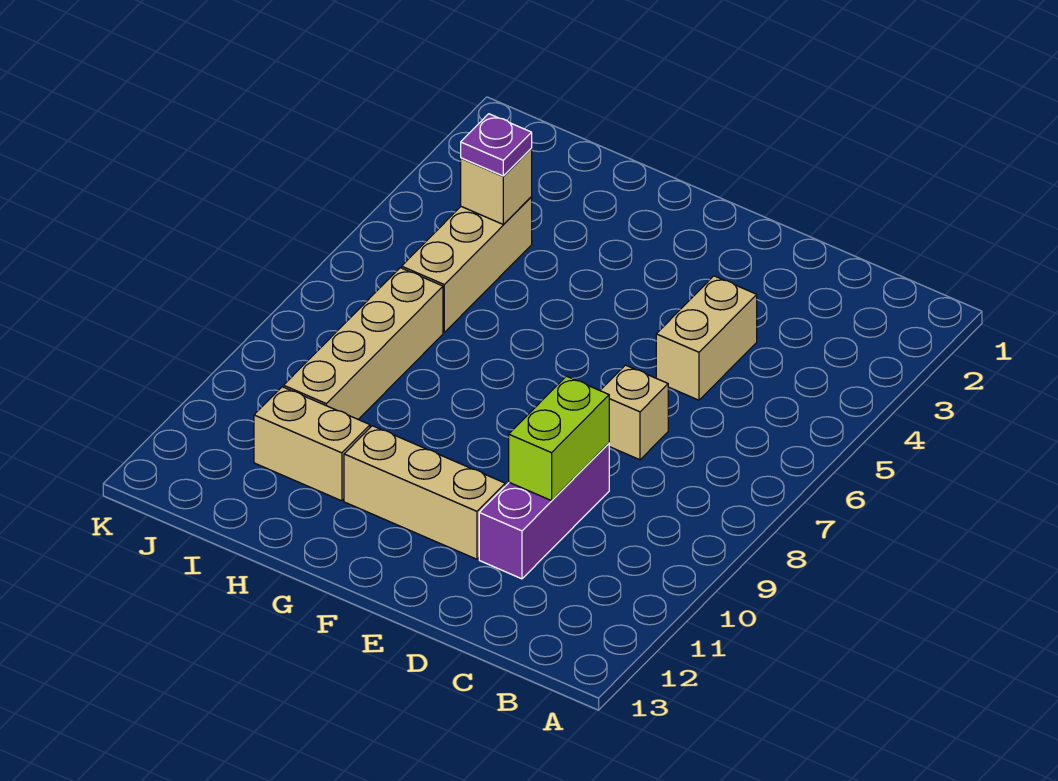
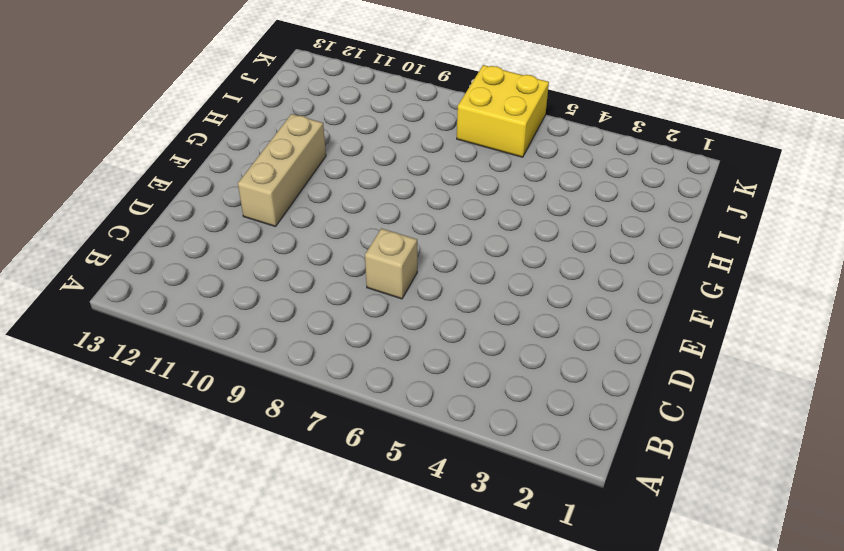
yellow 2x2 brick [457,65,549,157] -> none
none -> tan 1x2 brick [656,276,757,400]
none -> purple 1x3 brick [479,443,609,579]

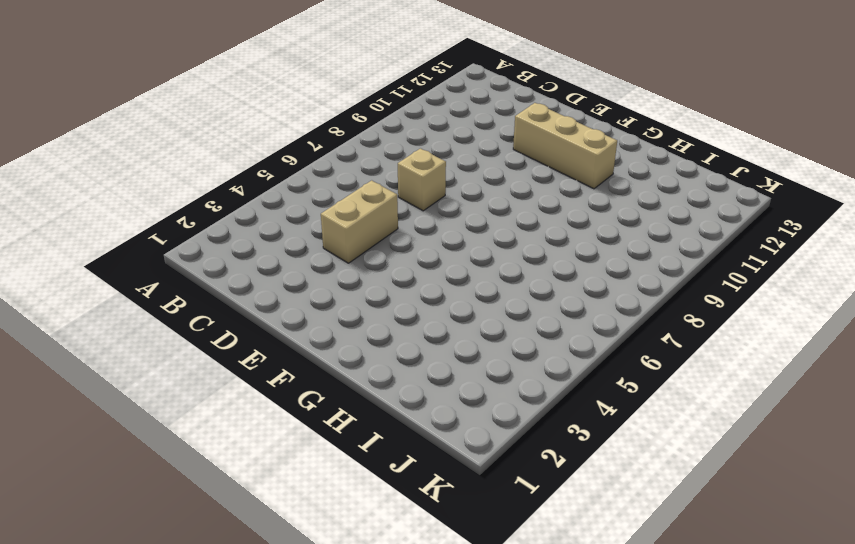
none -> purple 1x3 brick [479,443,609,579]
none -> tan 1x2 brick [254,387,370,501]

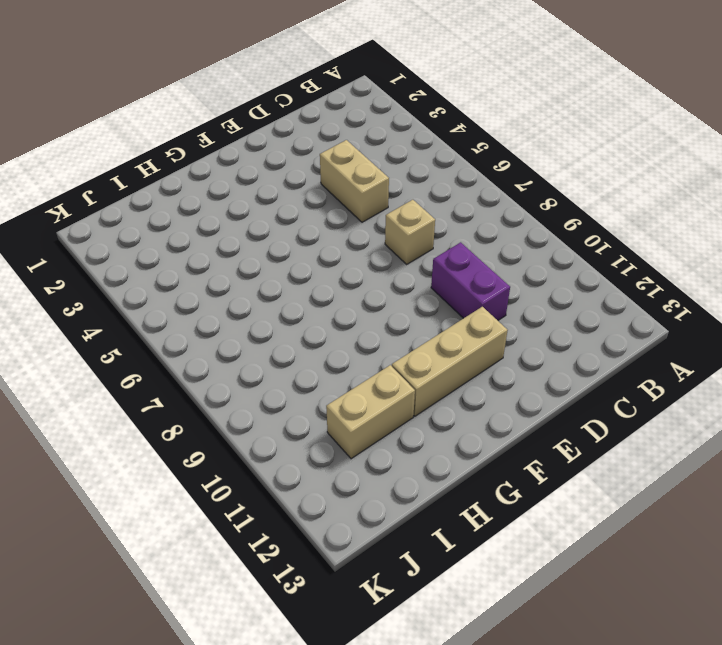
purple 1x2 brick [431,242,510,320] -> purple 1x3 brick [479,443,609,579]
none -> tan 1x3 brick [402,197,532,332]
none -> tan 1x4 brick [284,268,443,419]

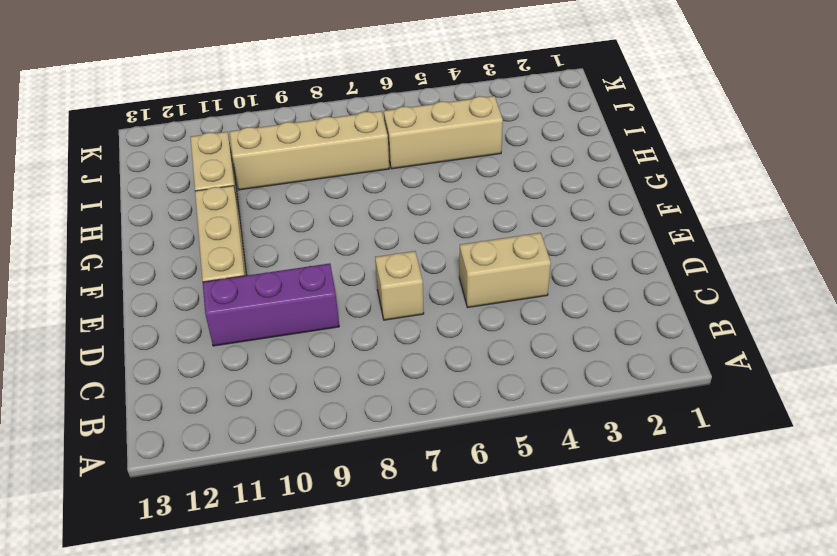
none -> lime 1x2 brick [509,376,609,501]
none -> tan 1x1 brick [461,149,532,225]

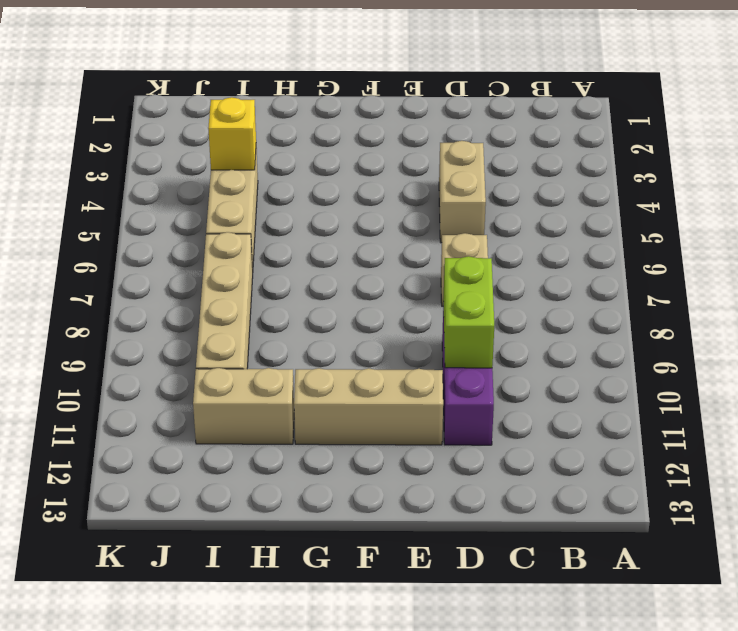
yellow 1x1 brick [208,97,256,170] -> tan 1x1 brick [461,149,532,225]
none -> purple 1x1 plate [461,114,532,176]

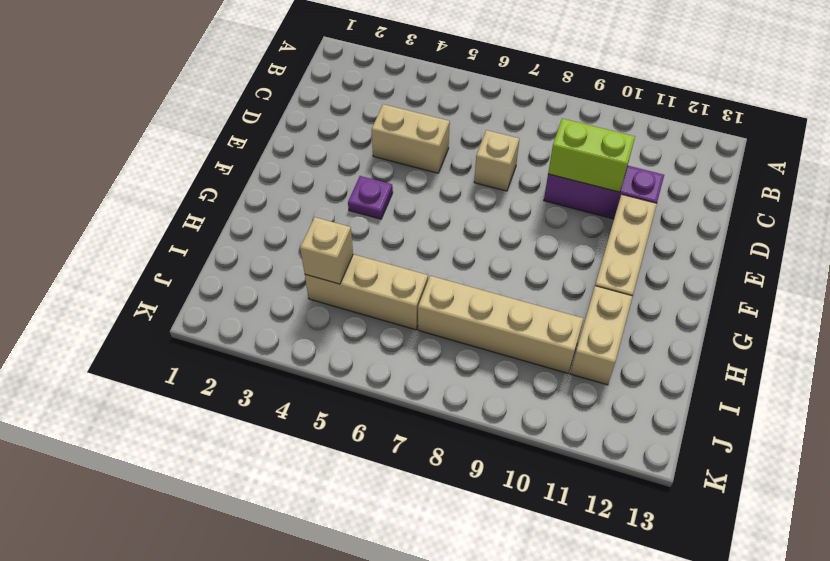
purple 1x1 plate [348,176,393,219] -> purple 1x1 plate moved to [461,114,532,176]

